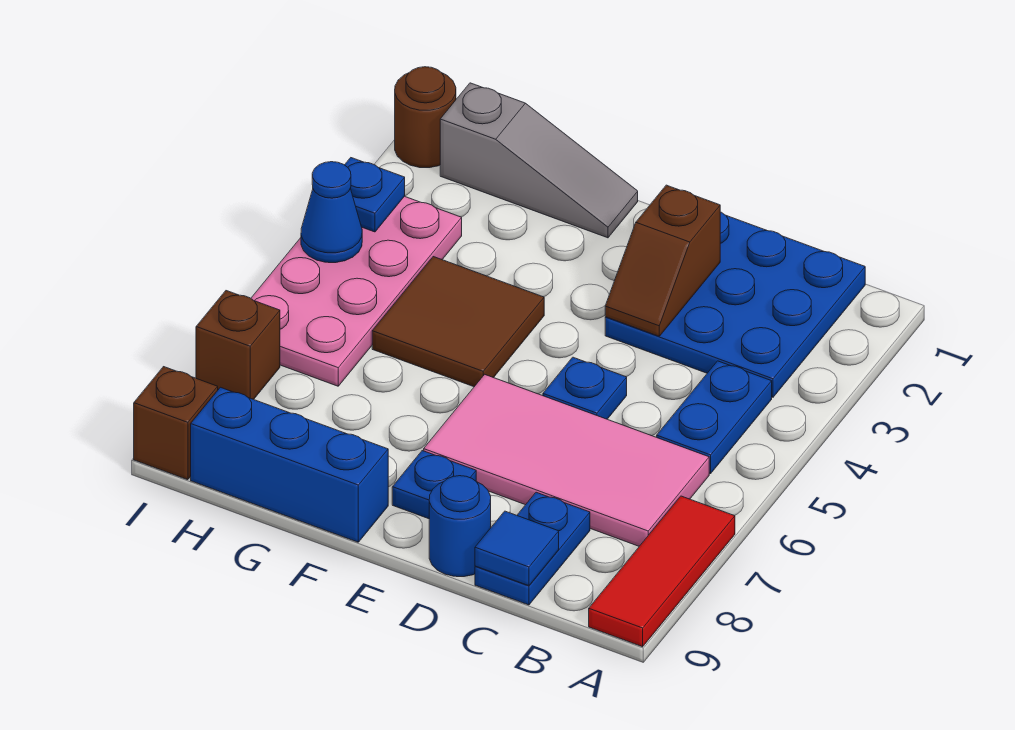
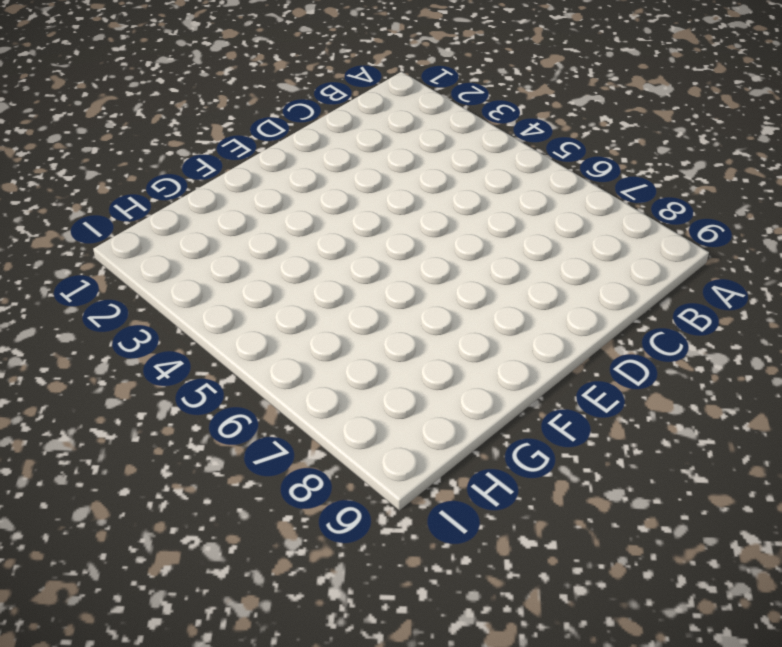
none -> red 1x3 tile [589,496,735,647]
none -> blue 3x3 plate [605,212,865,397]
none -> blue 1x2 plate [657,361,772,474]

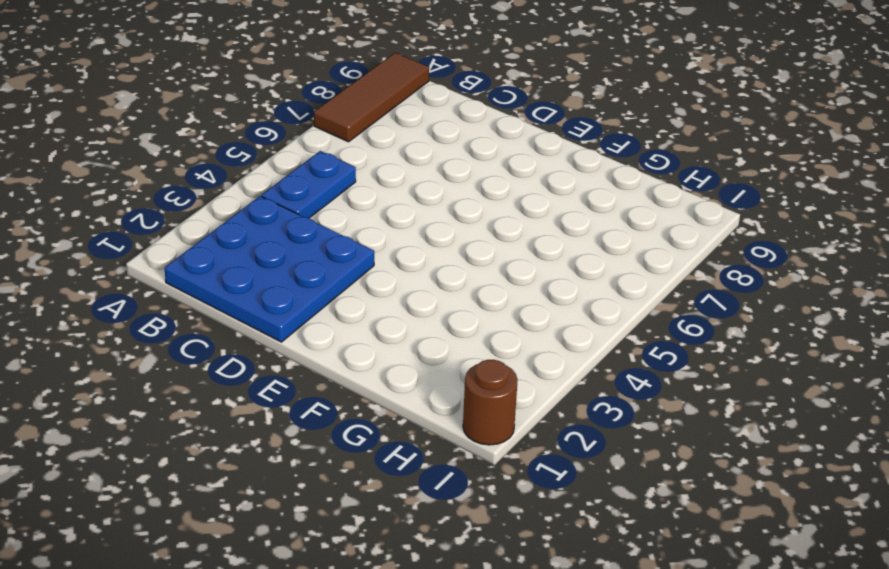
brown 1x3 tile [314,53,429,142] -> red 1x3 tile [589,496,735,647]
none -> pink 2x4 tile [424,374,709,546]
none -> blue 1x2 plate [475,492,590,605]
none -> blue 1x1 plate [543,357,627,419]

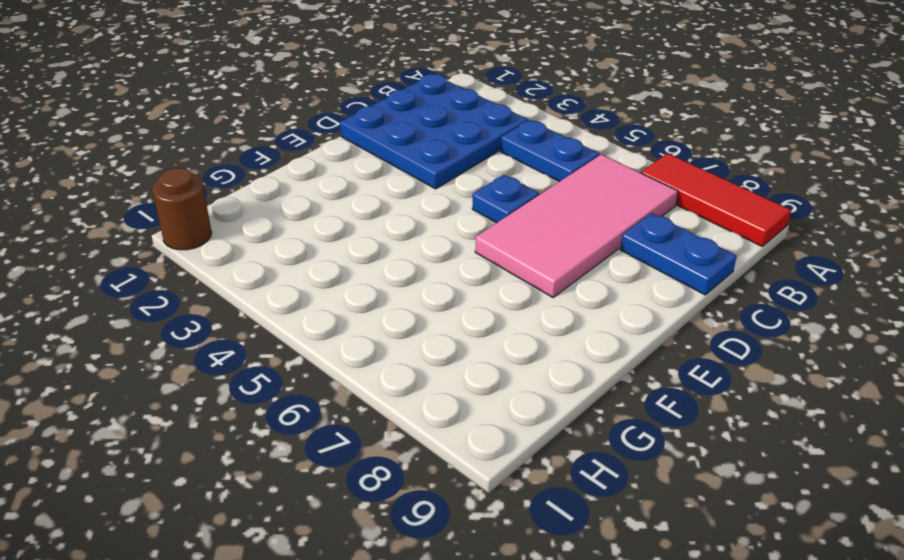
none -> blue 1x1 round brick [429,476,491,577]
none -> blue 1x1 plate [392,451,476,519]
none -> grey 1x3 slope [440,83,638,238]

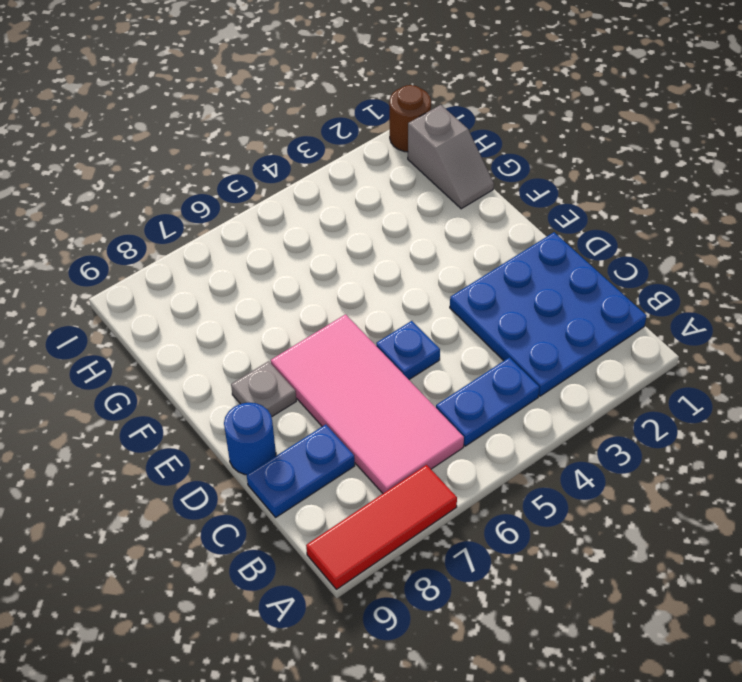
grey 1x1 plate [231,361,296,417] -> blue 1x1 plate [392,451,476,519]
grey 1x2 slope [408,105,494,209] -> grey 1x3 slope [440,83,638,238]
none -> brown 2x2 tile [372,257,544,387]
none -> blue 1x3 brick [191,387,388,542]
none -> pink 2x4 plate [251,196,462,386]

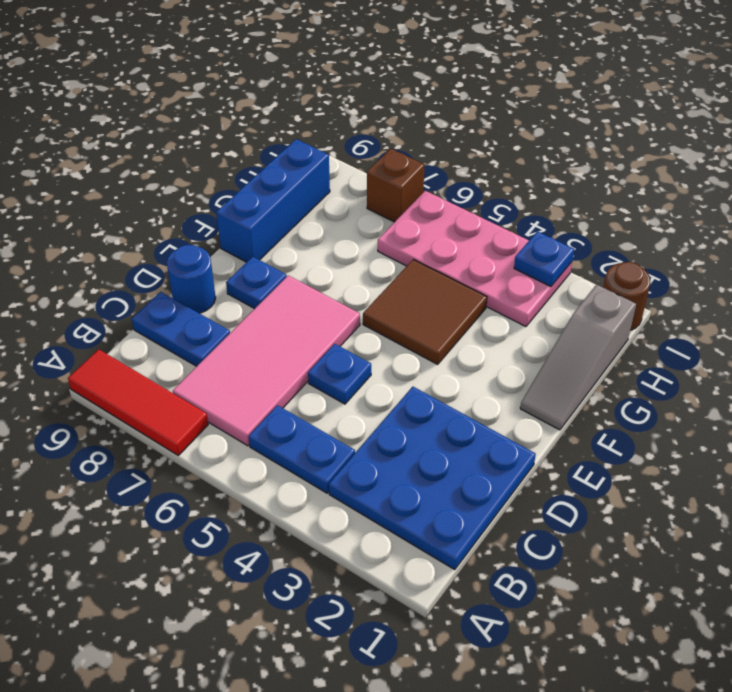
none -> brown 1x1 brick [134,367,218,480]
none -> blue 1x1 tile [475,511,559,586]
none -> brown 1x2 slope [605,185,720,336]

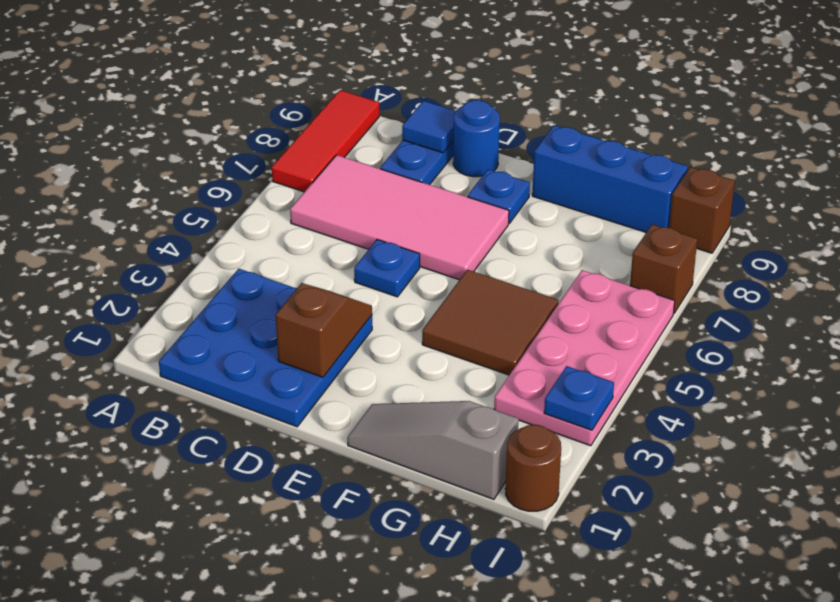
none -> blue 1x2 plate [657,361,772,474]
none -> blue 1x1 cone [301,162,362,263]

